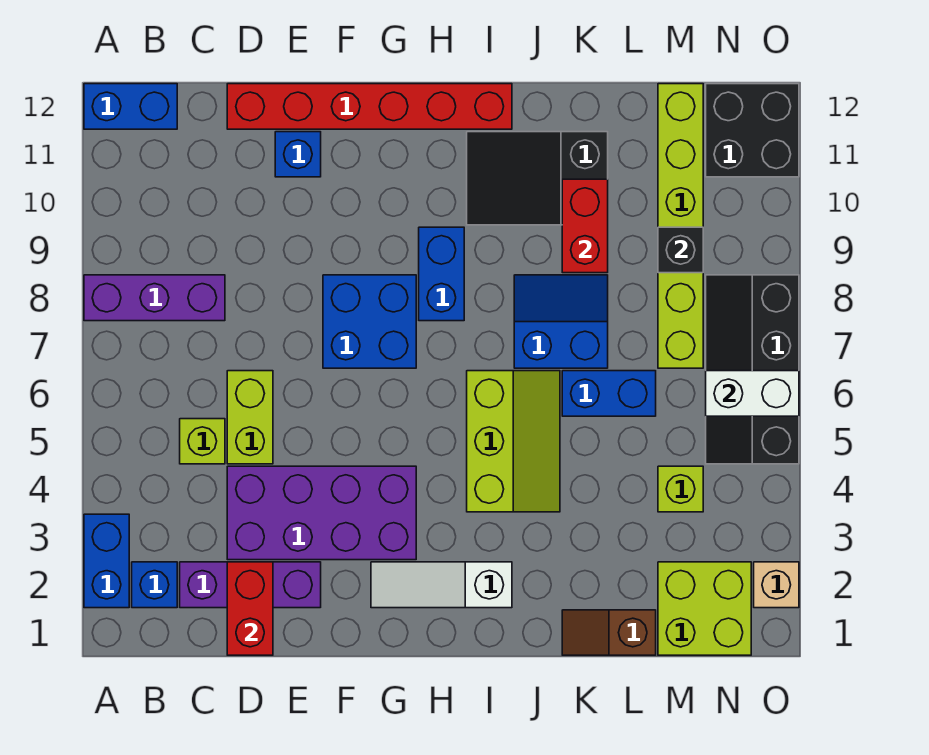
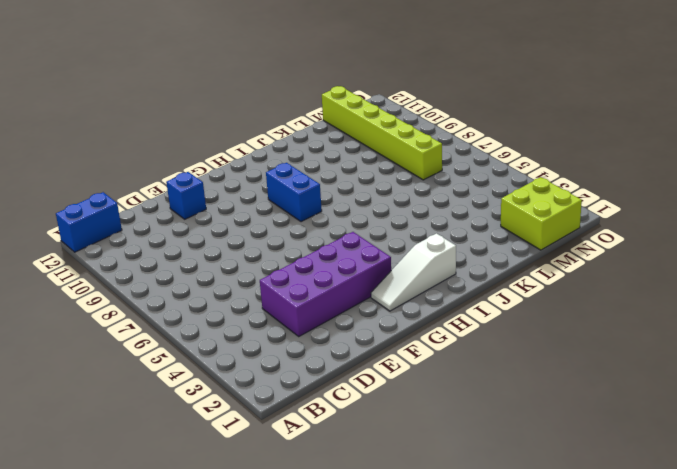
none -> blue 1x2 brick [84,514,129,608]
none -> purple 1x3 brick [84,275,225,321]
none -> blue 1x1 brick [132,562,177,608]

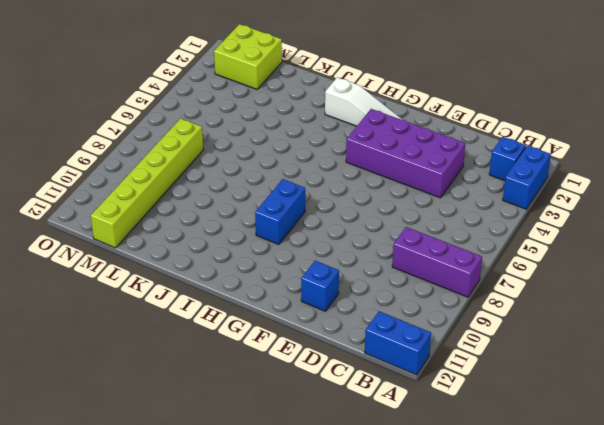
none -> purple 1x3 brick [180,562,321,608]
none -> lime 1x1 brick [180,419,225,464]
none -> lime 1x2 brick [227,371,273,464]

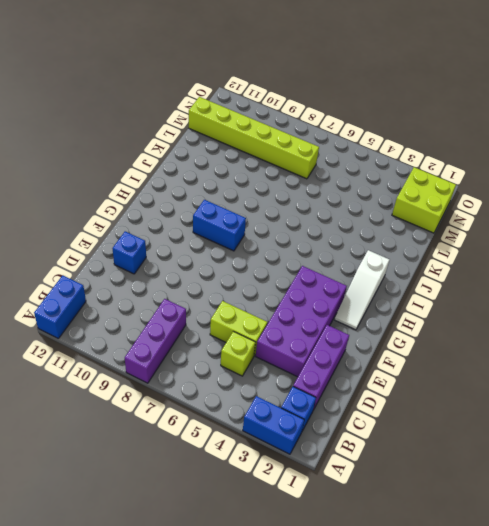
none -> red 1x6 brick [227,84,512,129]
none -> blue 2x2 brick [323,275,416,368]
none -> lime 2x3 slope [467,371,560,512]

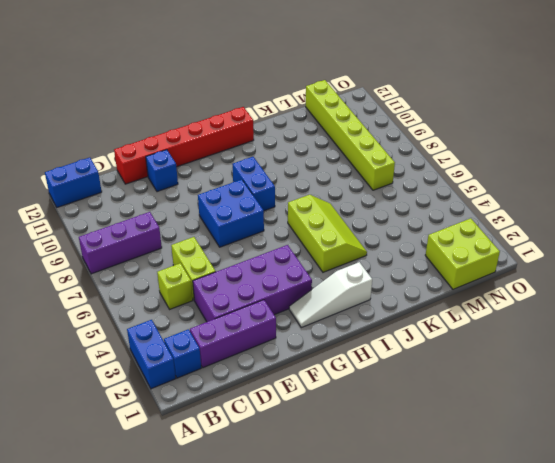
none -> black 2x3 slope [467,132,608,225]
none -> blue 2x2 slope [514,275,608,368]
none -> brown 1x2 slope [562,610,656,655]

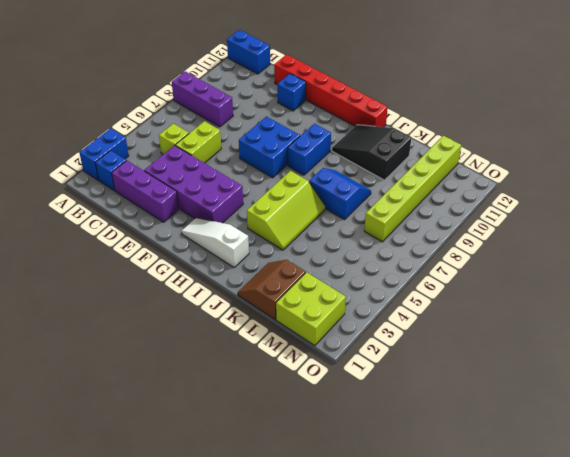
brown 2x2 slope [238,260,306,320] -> brown 1x2 slope [562,610,656,655]
none -> blue 1x2 brick [562,371,656,416]
none -> lime 1x1 brick [658,466,703,512]
none -> black 2x4 slope [706,275,799,464]

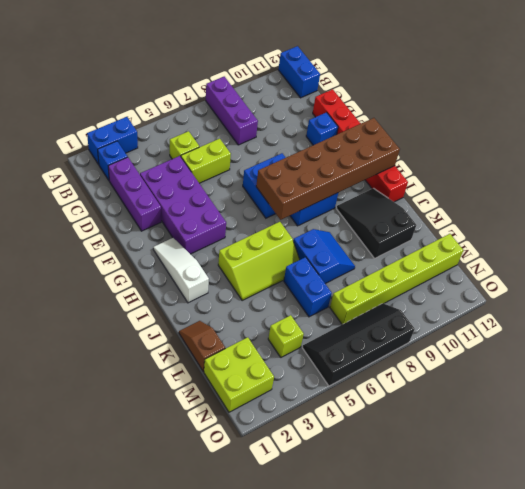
brown 2x6 brick [256,118,400,220] -> none
none -> black 2x2 brick [706,84,799,177]
none -> tan 1x1 brick [754,562,799,608]
none -> red 1x2 brick [227,562,273,655]

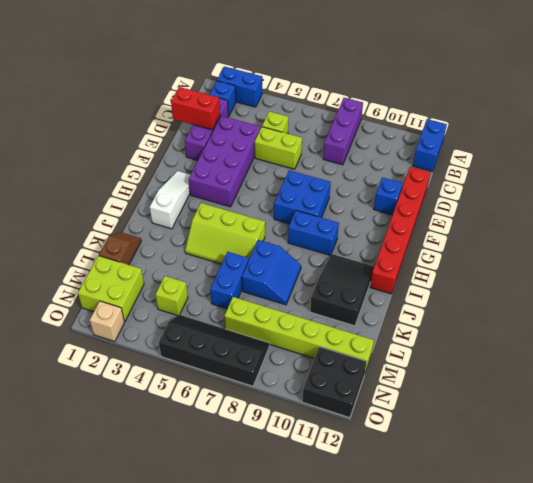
none -> red 1x2 brick [562,179,608,273]
none -> black 1x1 brick [658,227,703,273]
none -> white 1x2 brick [706,371,799,416]

